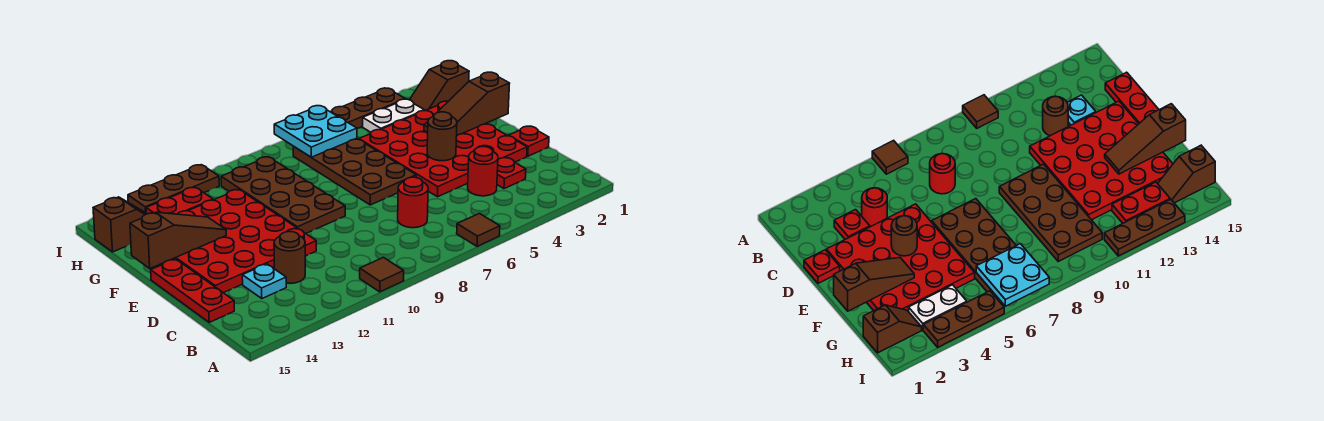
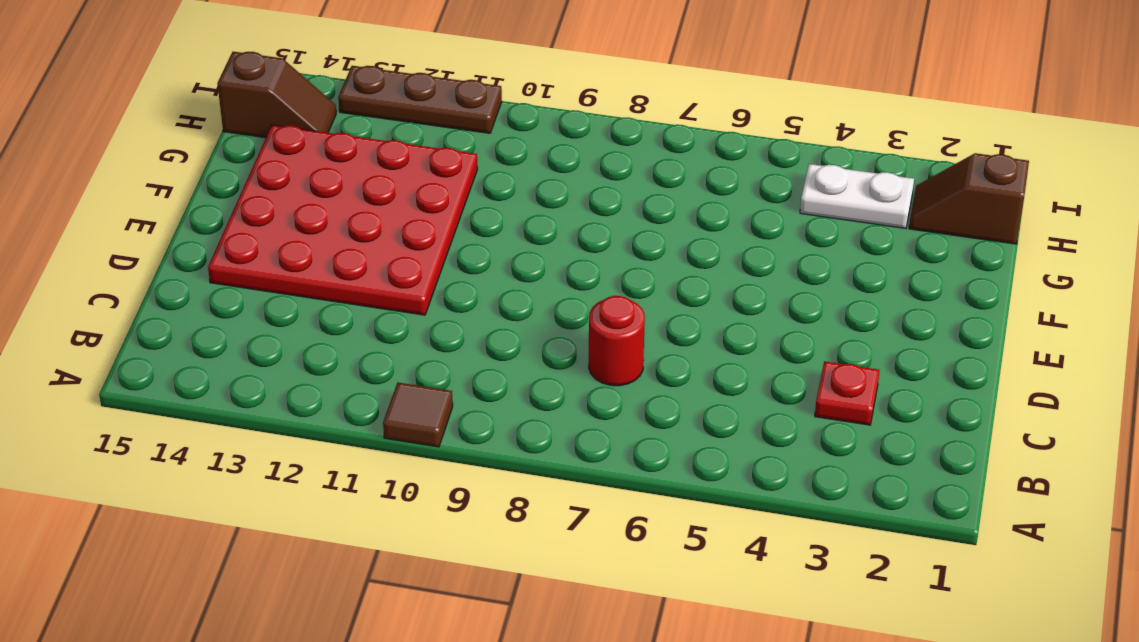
none -> brown 1x1 tile [457,214,500,246]
none -> red 1x1 round brick [468,147,498,196]
none -> brown 1x1 round brick [274,231,305,284]

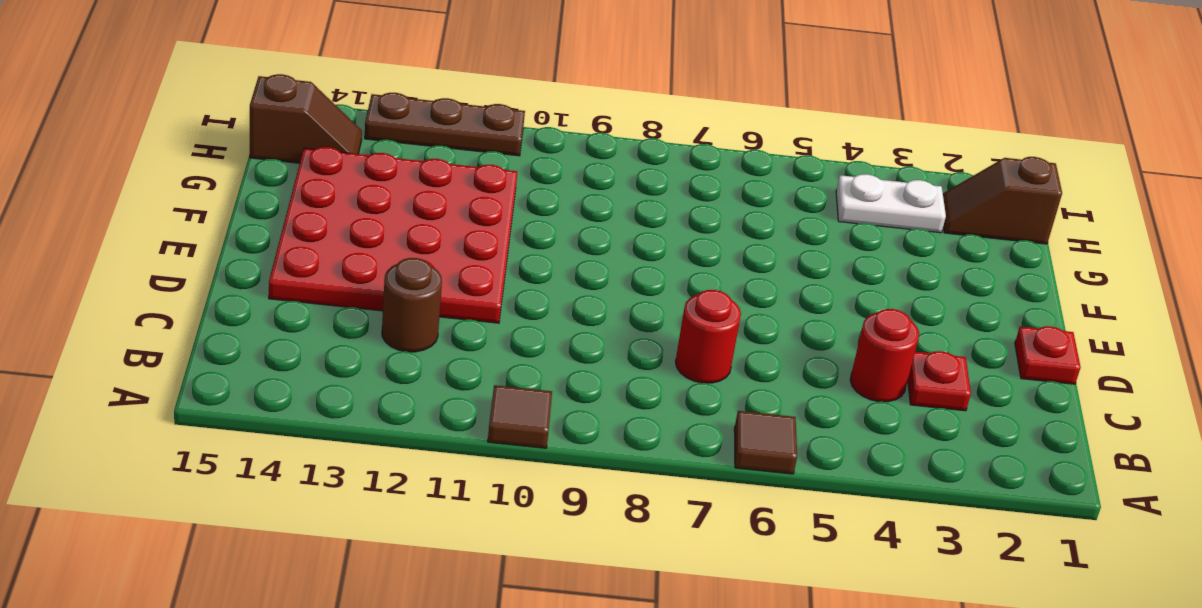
none -> cyan 1x1 plate [242,264,286,299]
none -> red 1x3 plate [151,259,234,322]
none -> red 4x4 plate [359,101,527,197]

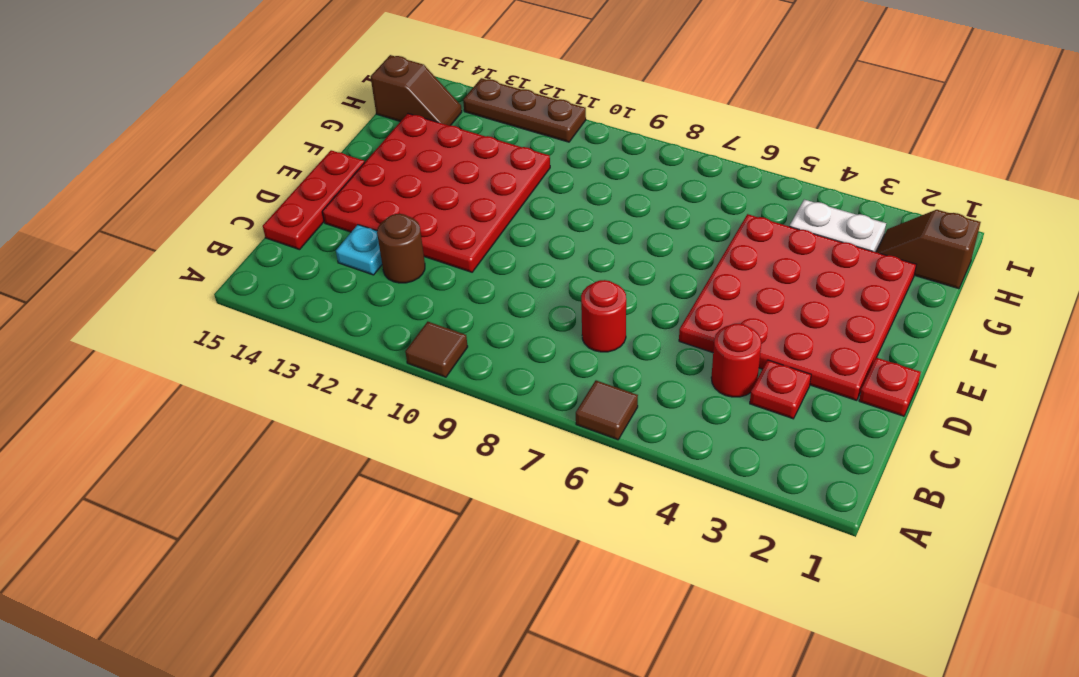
none -> brown 2x4 plate [293,138,416,205]
none -> brown 2x4 plate [221,157,345,233]
none -> red 1x2 plate [146,187,213,214]

